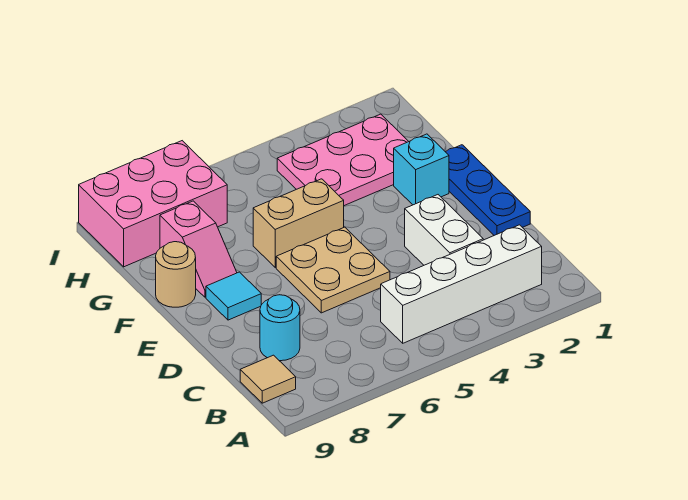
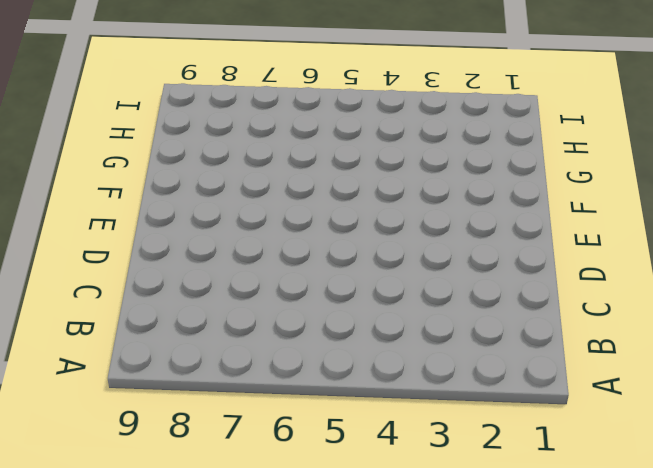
none -> white 1x4 brick [381,225,542,343]
none -> tan 1x1 tile [240,355,296,403]
none -> white 1x2 brick [405,195,483,265]

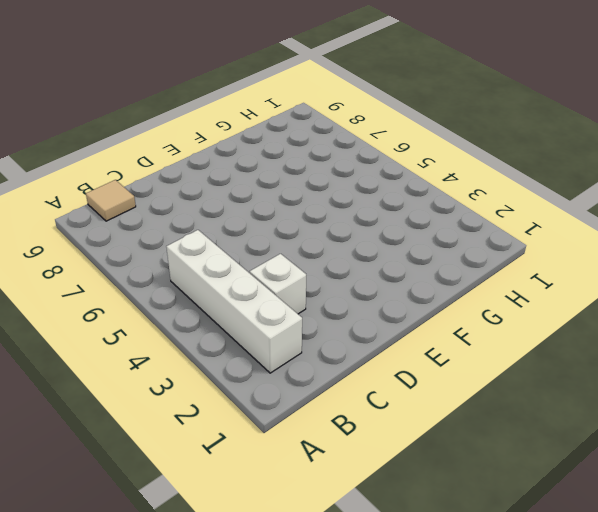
white 1x1 brick [250,254,306,314] -> white 1x2 brick [405,195,483,265]
none -> cyan 1x1 round brick [260,295,300,361]
none -> blue 1x3 plate [446,145,530,235]
none -> tan 2x2 plate [276,227,390,313]

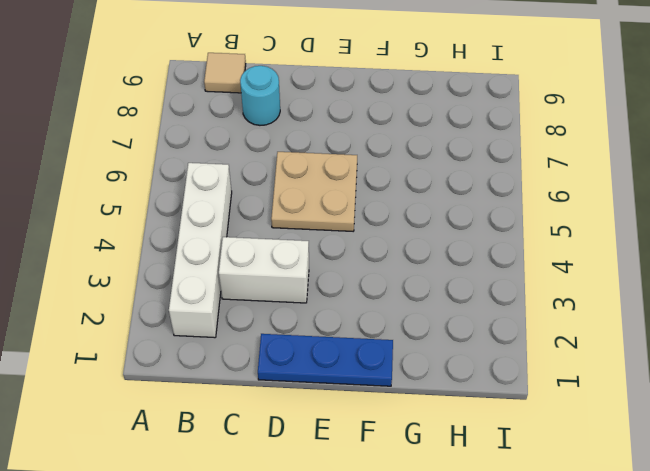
none -> cyan 1x1 tile [206,272,261,320]
none -> cyan 1x1 brick [394,134,449,205]
none -> tan 1x2 brick [253,179,344,267]

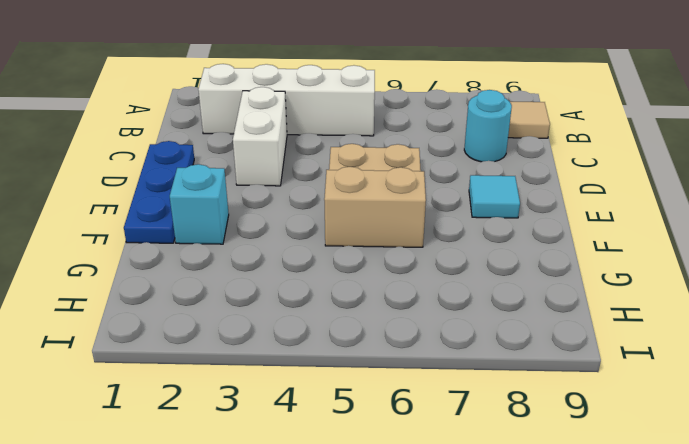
none -> pink 1x2 slope [160,201,237,297]
none -> tan 1x1 round brick [156,242,196,307]
none -> pink 2x3 plate [277,114,409,206]

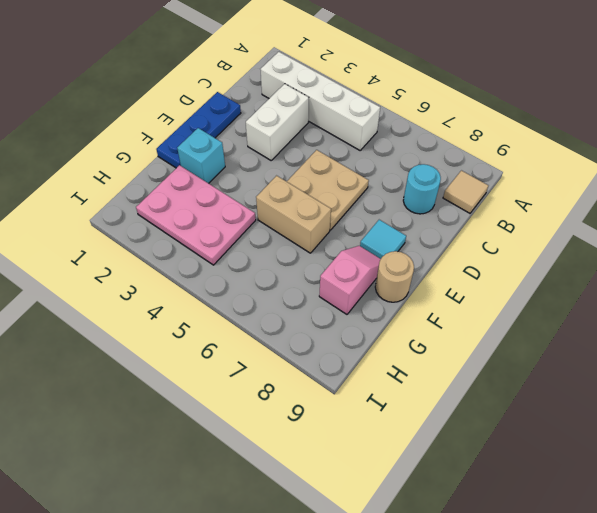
none -> pink 2x3 brick [79,141,227,267]

